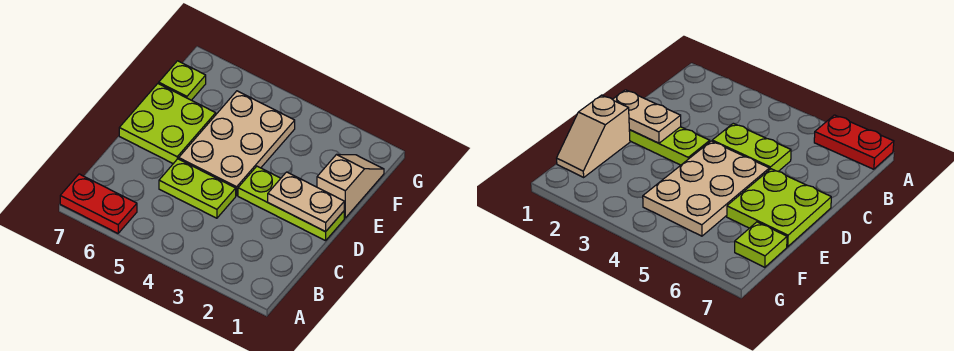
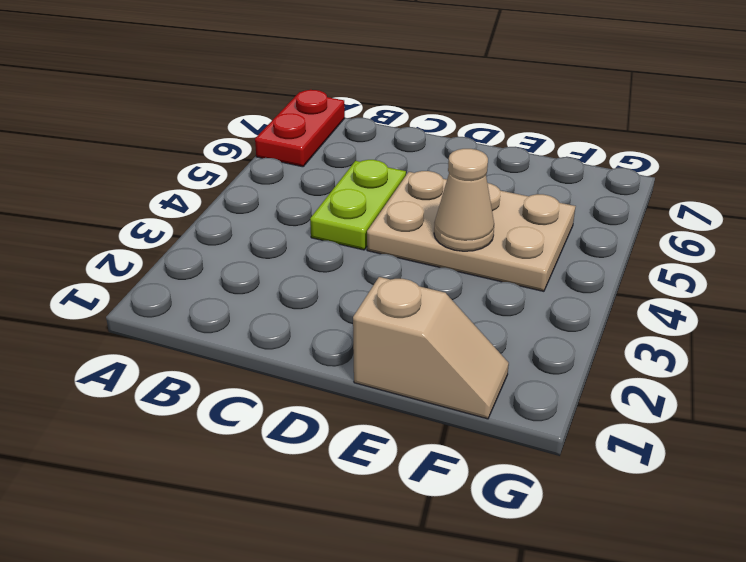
tan 1x1 cone [434,149,494,251] -> none
none -> lime 1x3 plate [238,166,344,241]
none -> lime 2x2 plate [119,84,216,164]

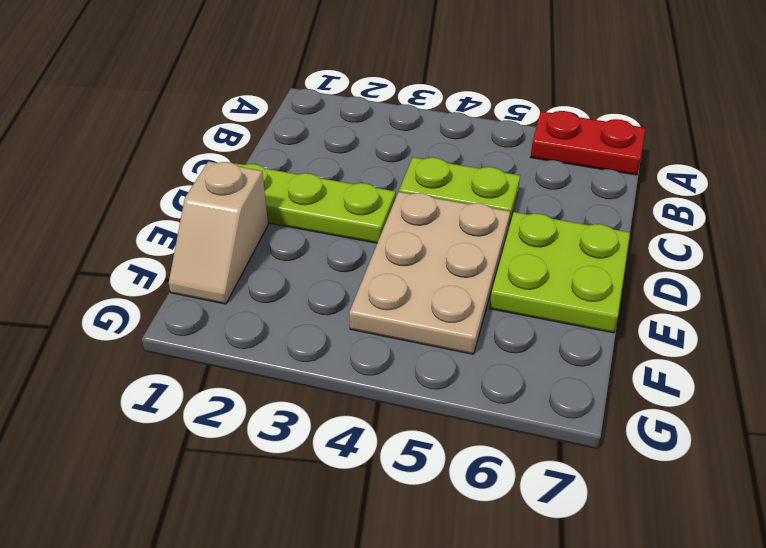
none -> lime 1x1 plate [159,61,206,100]
none -> tan 1x2 plate [268,172,344,232]

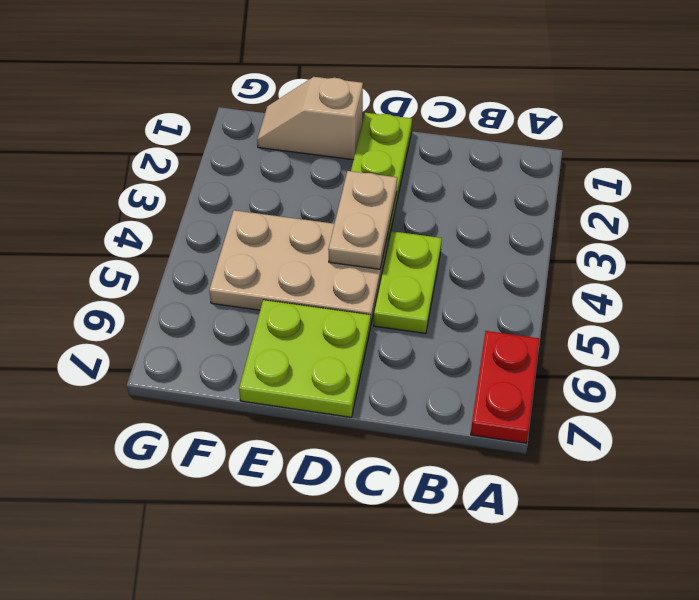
tan 1x2 plate [328,171,397,269] -> tan 1x2 plate moved to [268,172,344,232]
none -> lime 1x1 plate [159,61,206,100]

